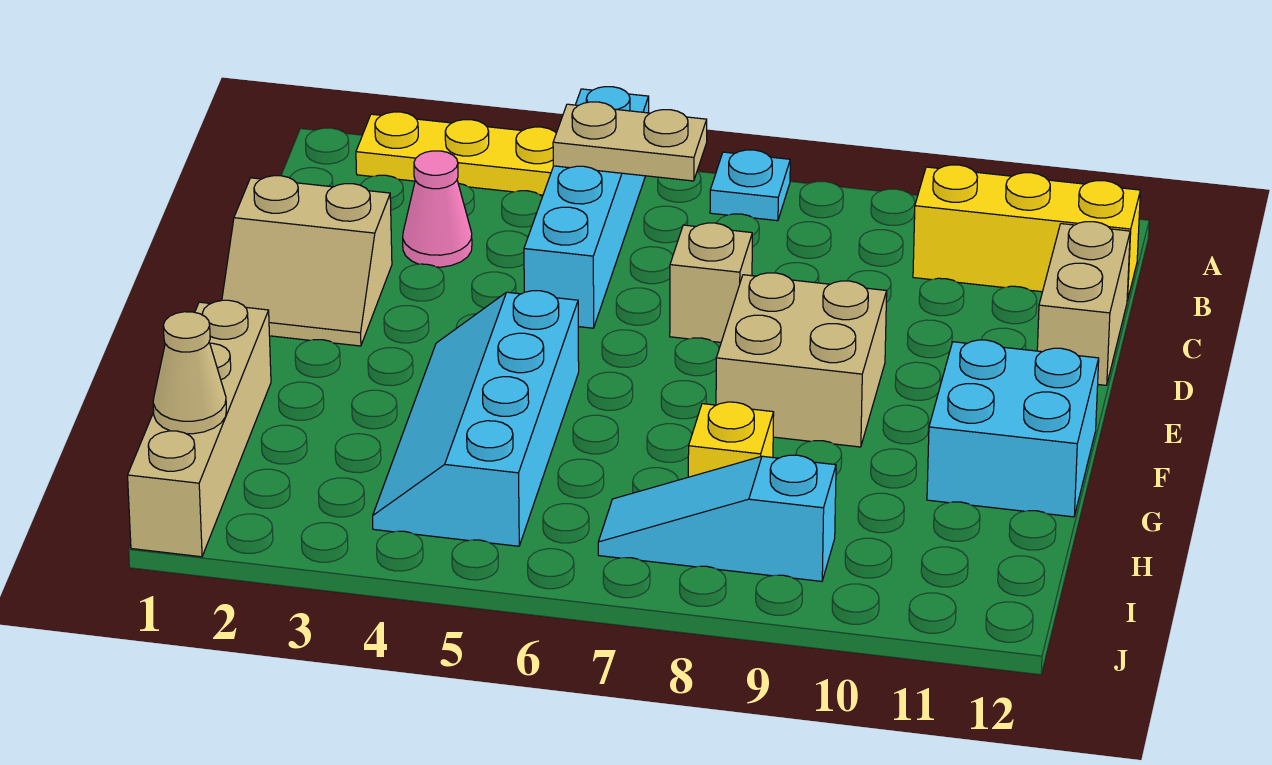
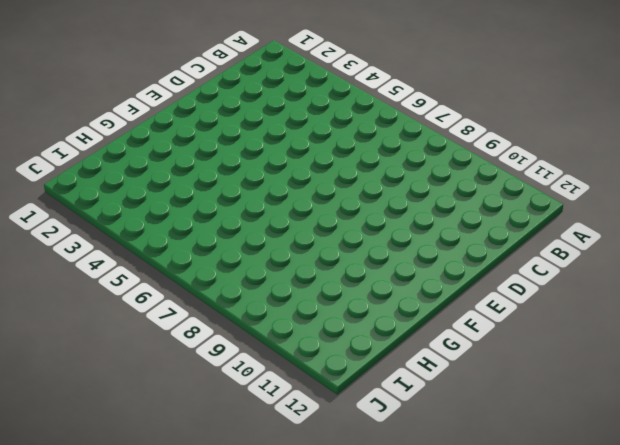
none -> yellow 1x3 plate [356,112,556,195]
none -> cyan 1x4 brick [524,87,649,328]
none -> cyan 1x1 plate [710,150,790,221]

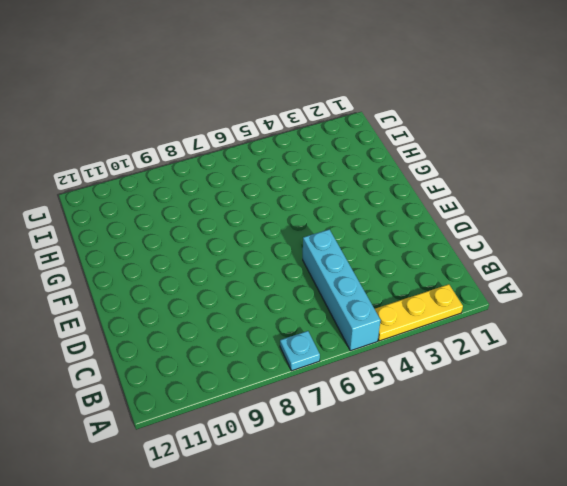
none -> yellow 1x3 brick [913,165,1140,301]
none -> pink 1x1 cone [403,151,472,267]
none -> tan 1x2 brick [1037,222,1130,385]

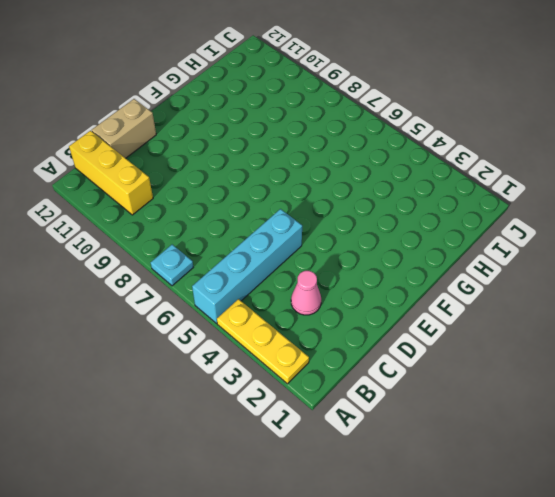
none -> tan 2x2 slope [222,176,392,346]
none -> tan 1x1 brick [670,223,752,342]
none -> tan 2x2 brick [716,273,887,447]

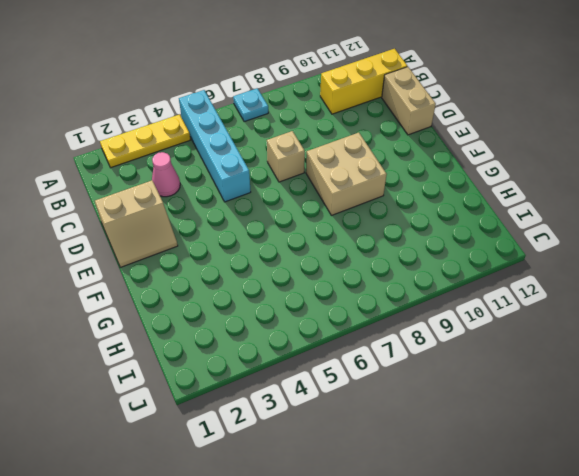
none -> cyan 2x4 slope [373,291,579,546]
none -> cyan 2x2 brick [927,340,1099,517]
none -> tan 1x4 brick [128,300,271,557]

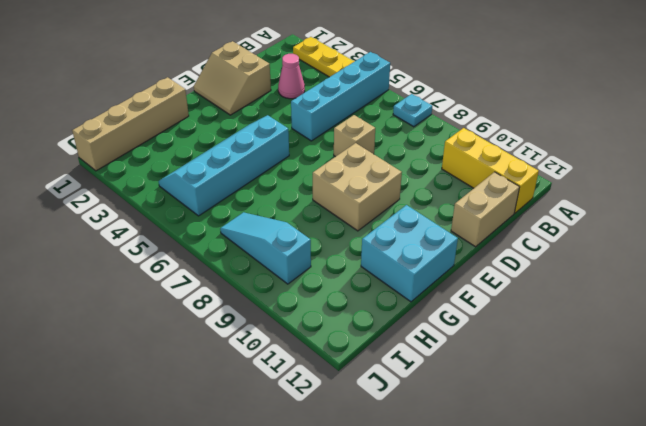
none -> yellow 1x1 brick [688,402,774,477]
none -> tan 1x2 plate [553,102,707,181]
none -> tan 1x1 cone [153,312,226,434]

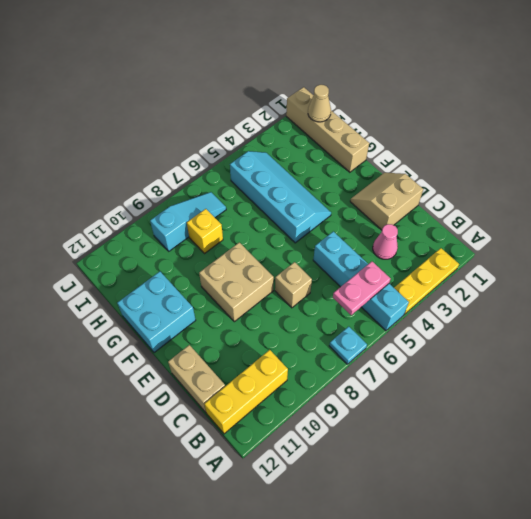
pink 1x2 plate [333,262,391,315] -> tan 1x2 plate [553,102,707,181]

